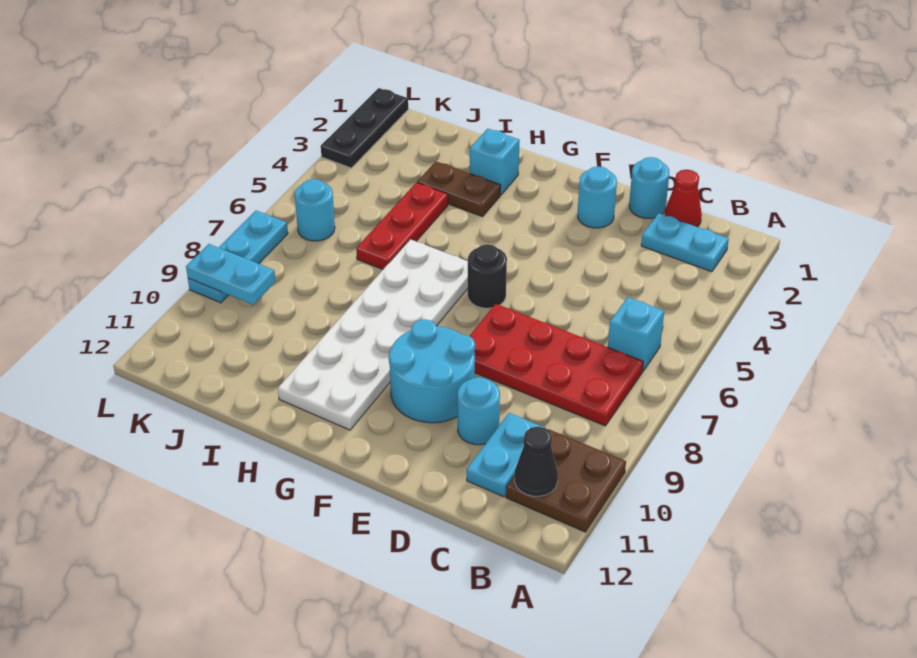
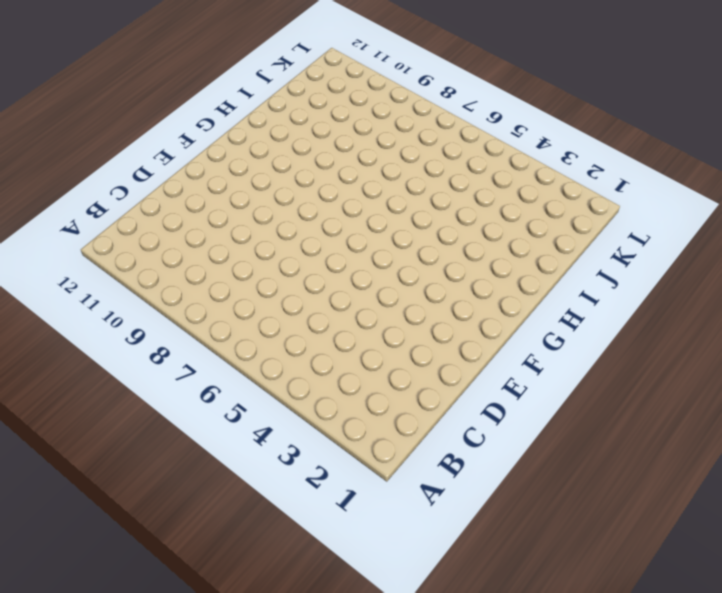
none -> brown 2x2 plate [506,429,626,532]
none -> cyan 1x2 plate [641,213,729,272]
none -> cyan 1x1 brick [608,297,664,371]

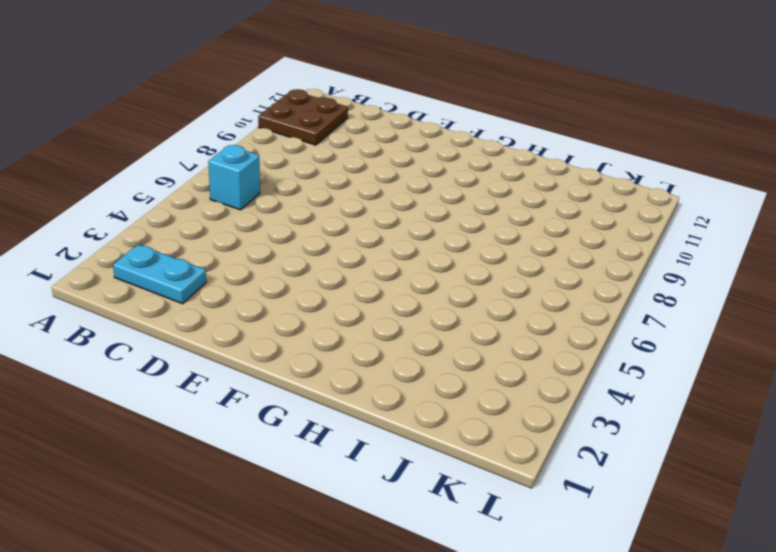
none -> red 2x4 plate [470,304,643,426]
none -> red 1x1 cone [664,170,702,227]
none -> cyan 1x2 plate [467,413,546,497]

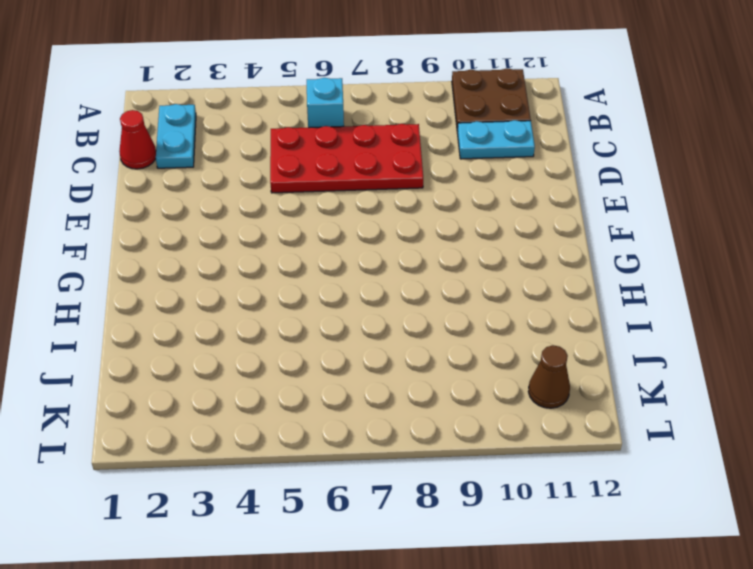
red 2x4 plate [270,124,423,193] -> red 2x4 plate turned to [470,304,643,426]
brown 1x1 cone [528,345,570,408] -> none
none -> cyan 1x1 round brick [629,157,669,218]
none -> cyan 1x1 round brick [458,377,500,445]
none -> cyan 1x1 round brick [578,167,617,228]

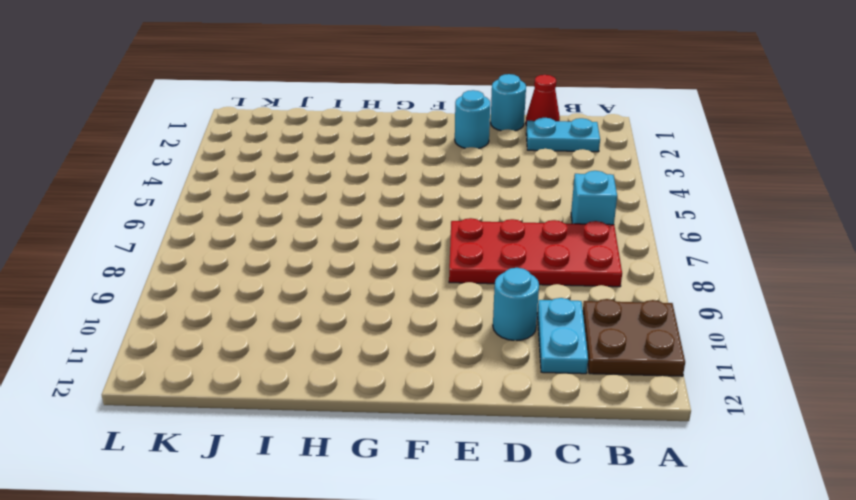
none -> cyan 2x2 round brick [389,319,475,423]
none -> black 1x1 round brick [468,244,507,308]
none -> white 2x6 plate [278,239,468,430]

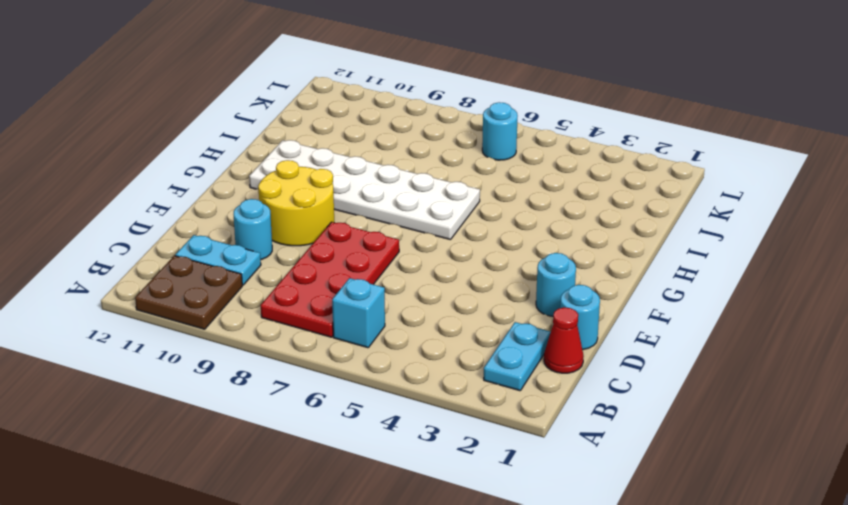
yellow 2x2 round brick [258,160,334,246] -> cyan 2x2 round brick [389,319,475,423]
none -> black 1x1 round brick [468,244,507,308]
none -> cyan 1x1 brick [470,129,520,195]
none -> brown 1x2 plate [417,162,501,217]

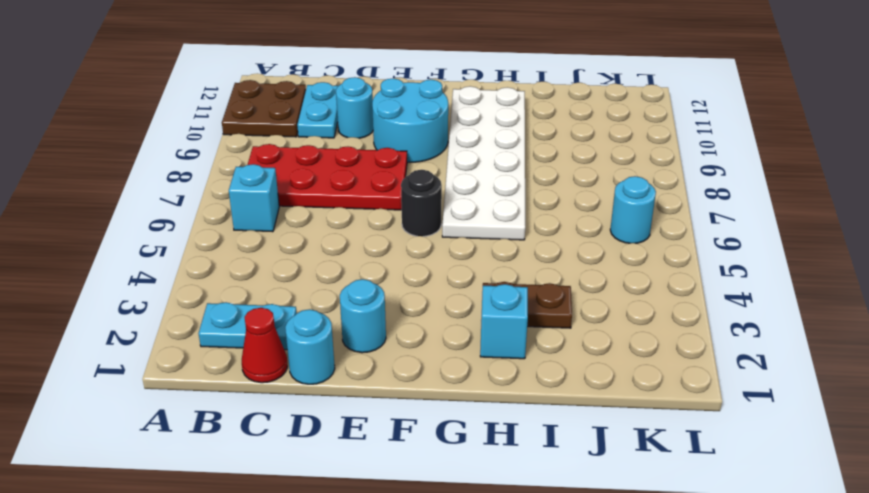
none -> red 1x3 plate [356,182,448,269]
none -> black 1x3 plate [321,88,408,168]
none -> cyan 1x3 plate [188,211,288,303]

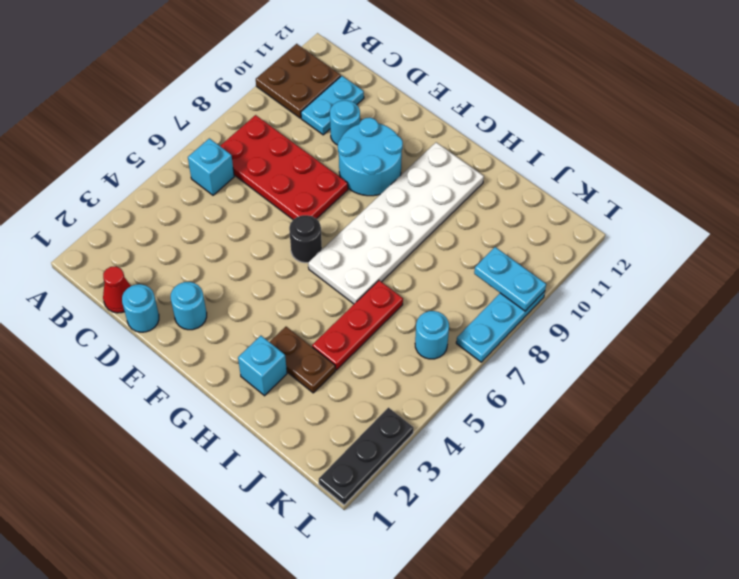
none -> cyan 1x2 plate [641,213,729,272]
none -> black 1x1 cone [514,427,558,496]

